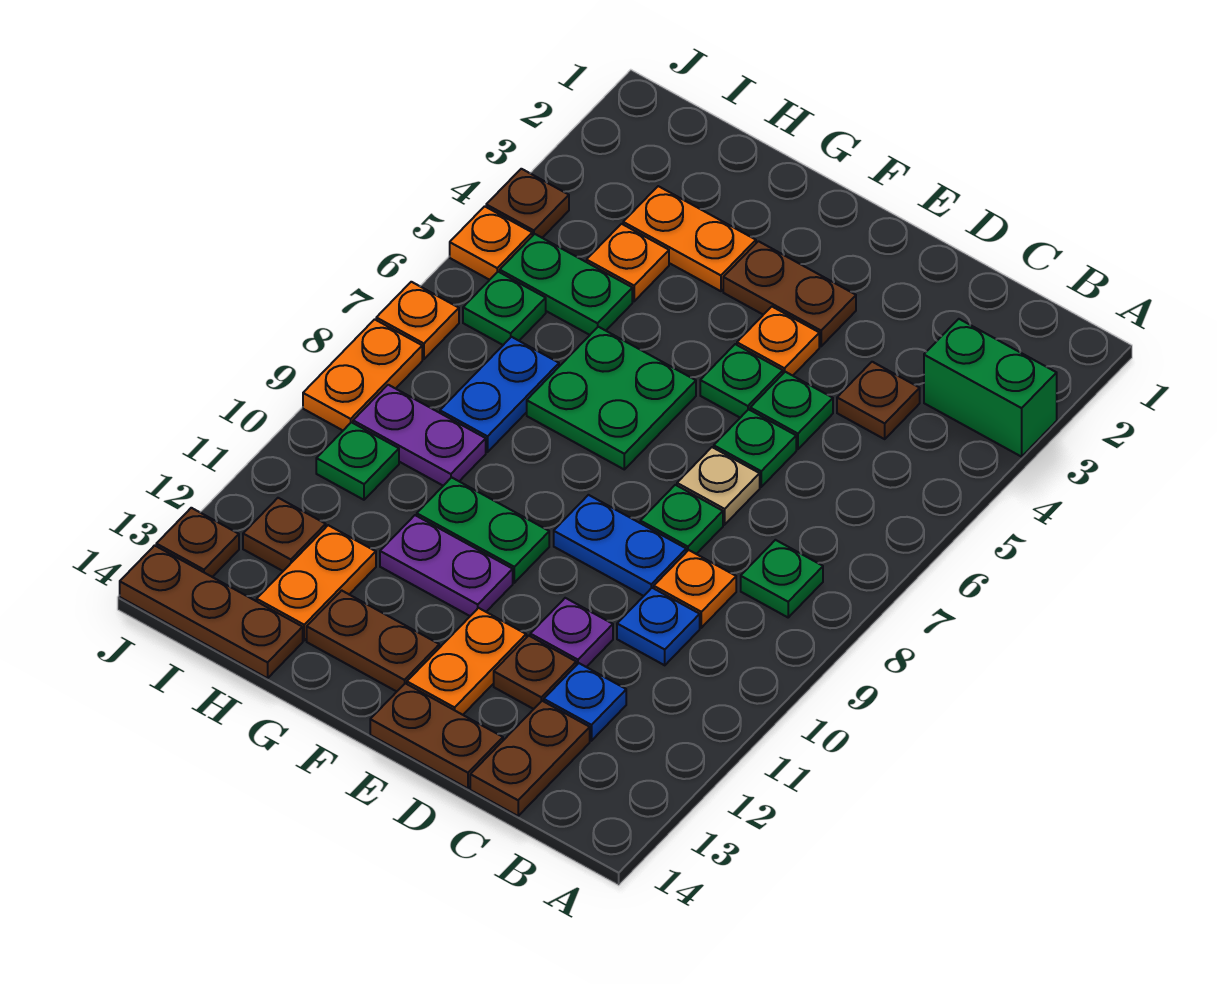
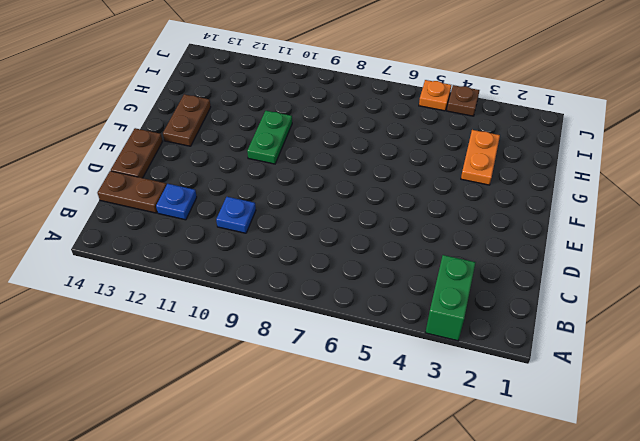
none -> green 1x1 plate [741,540,823,617]
none -> brown 1x1 plate [837,362,920,439]
none -> orange 1x1 plate [654,550,736,628]
none -> green 1x1 plate [750,372,833,449]

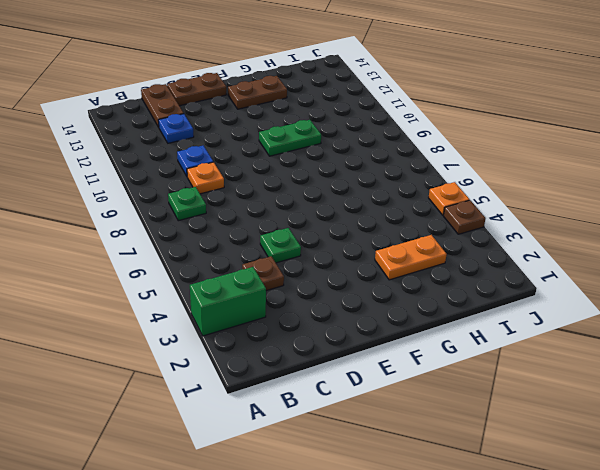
none -> green 1x1 plate [714,409,796,487]
none -> tan 1x1 plate [677,447,760,525]
none -> green 1x1 plate [640,485,723,554]
none -> blue 1x2 plate [554,495,686,596]

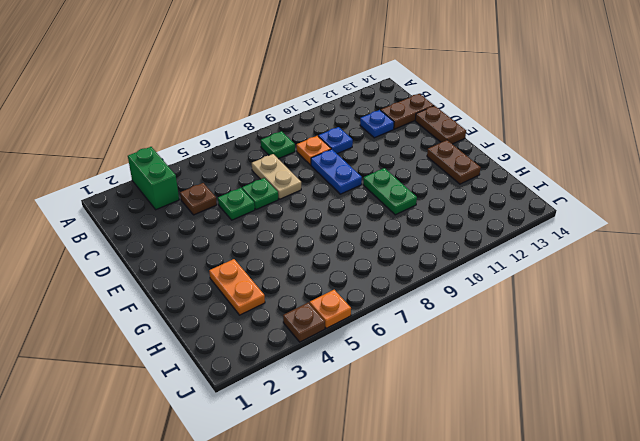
tan 1x2 plate [252,154,301,199] -> tan 1x1 plate [677,447,760,525]
none -> green 1x1 plate [640,485,723,554]
none -> purple 1x1 plate [530,598,613,667]
none -> brown 1x1 plate [494,636,576,709]
none -> brown 1x2 plate [723,241,856,346]

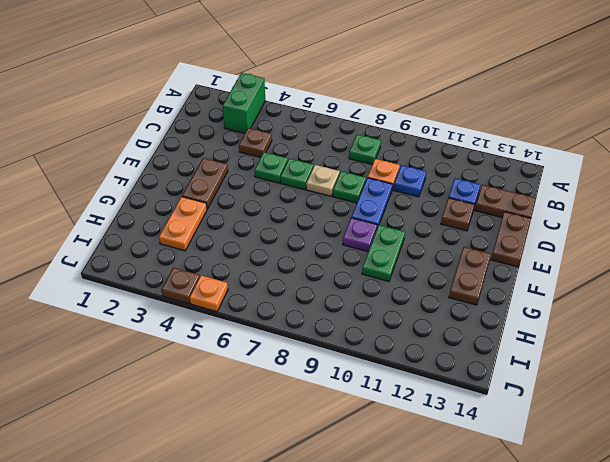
purple 1x1 plate [343,218,377,251] -> purple 1x1 plate moved to [530,598,613,667]
none -> orange 1x1 plate [737,307,819,376]
none -> green 1x1 plate [700,344,783,418]
none -> orange 1x2 plate [407,608,526,715]
none -> green 2x2 plate [527,327,696,469]

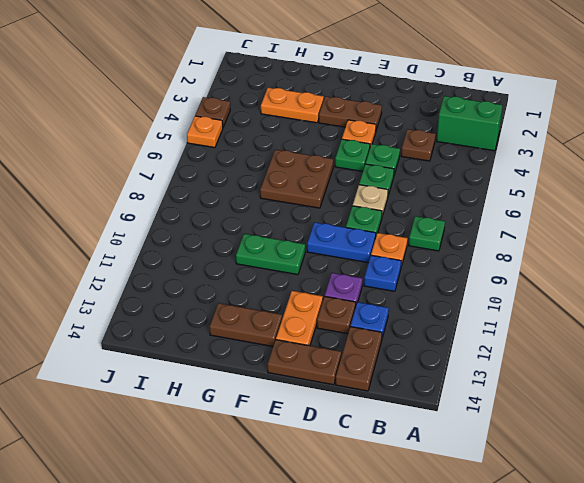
brown 2x2 plate [260,150,333,208] -> green 2x2 plate [527,327,696,469]
none -> purple 1x2 plate [380,515,513,616]
none -> orange 1x1 plate [587,224,669,301]
none -> green 1x2 plate [500,234,632,335]
none -> blue 1x2 plate [440,337,559,452]

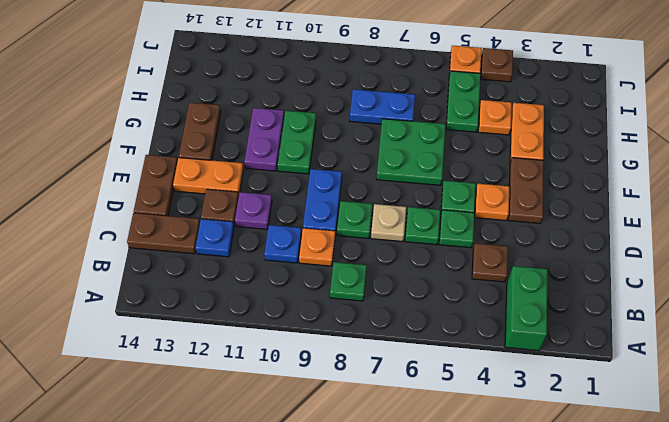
none -> purple 1x2 plate [353,385,486,486]
none -> orange 1x2 plate [257,525,376,640]
none -> brown 1x3 plate [120,545,303,678]
none -> green 1x1 plate [463,272,546,345]

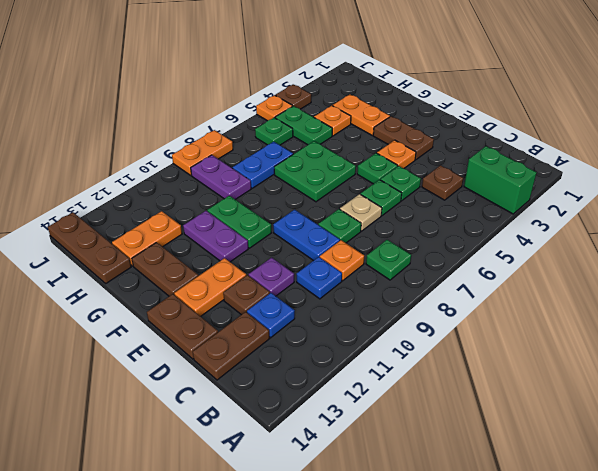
none -> green 1x1 plate [316,422,399,500]
none -> brown 1x1 plate [243,498,326,571]
none -> orange 1x1 plate [376,282,459,359]
none -> brown 1x1 plate [156,508,239,577]

